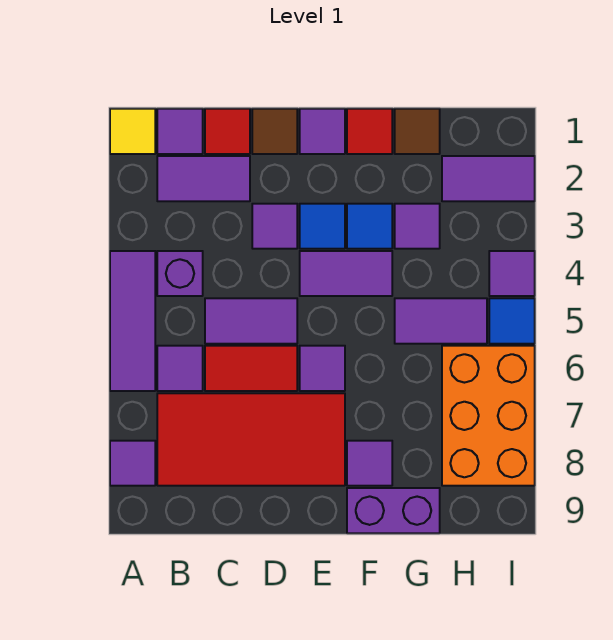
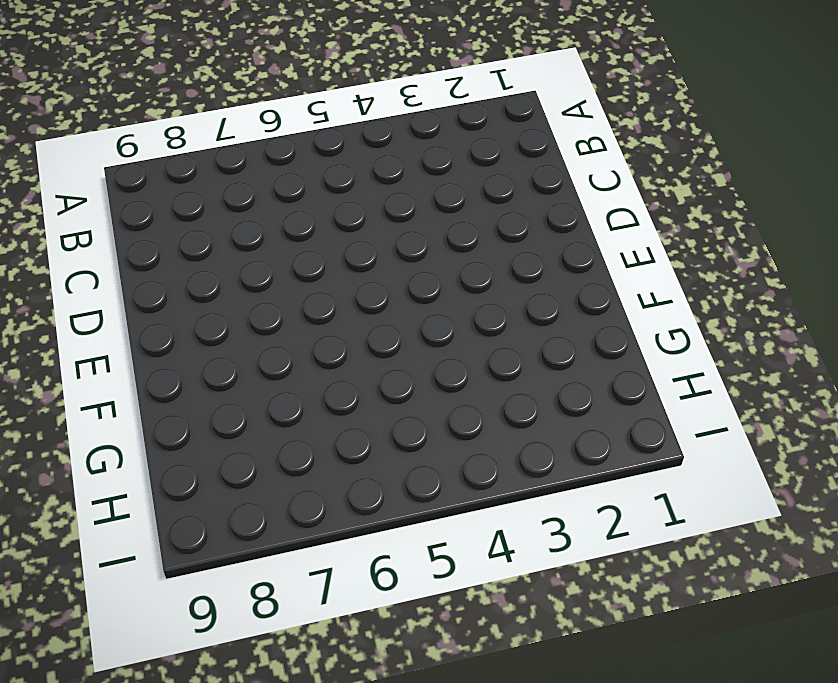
none -> yellow 1x1 tile [110,109,155,154]
none -> purple 1x3 tile [110,251,155,391]
none -> purple 1x1 tile [110,441,155,486]

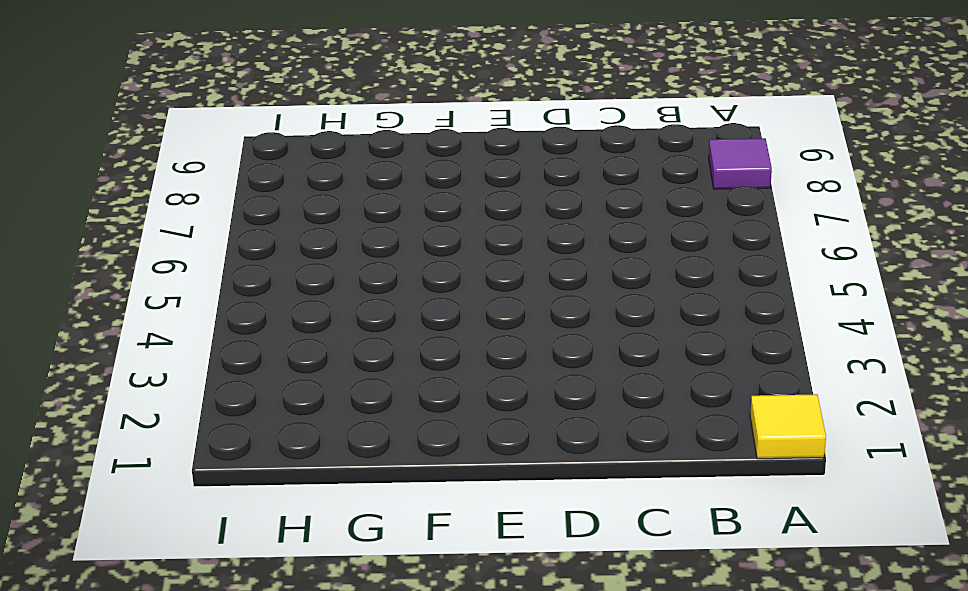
none -> purple 1x3 tile [110,251,155,391]
none -> purple 1x1 tile [157,109,203,154]
none -> purple 1x2 tile [157,156,250,201]

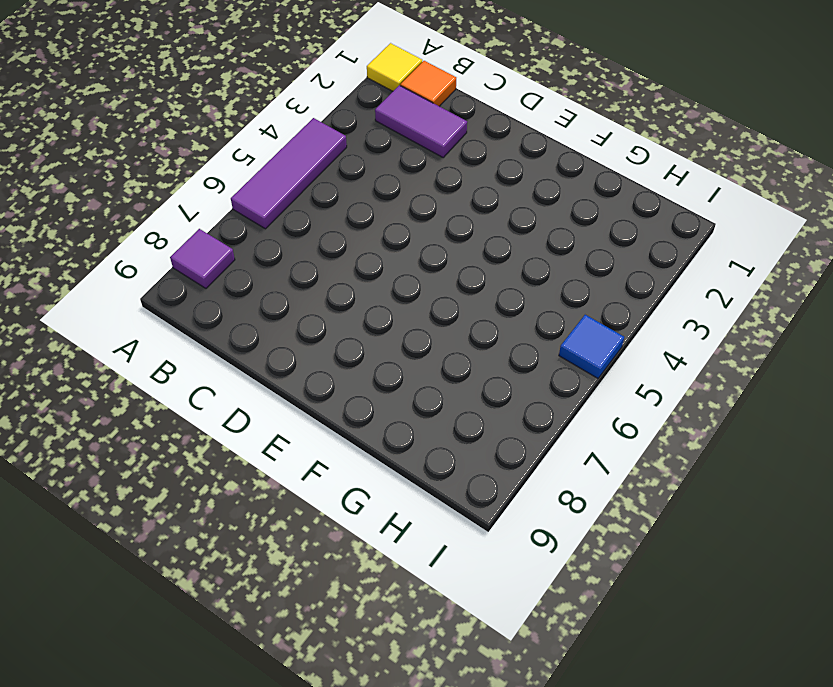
orange 1x1 tile [400,61,456,106] -> purple 1x1 tile [157,109,203,154]
none -> purple 1x1 brick [157,251,203,296]
none -> purple 1x1 tile [157,346,203,391]
none -> red 2x4 tile [157,393,345,486]

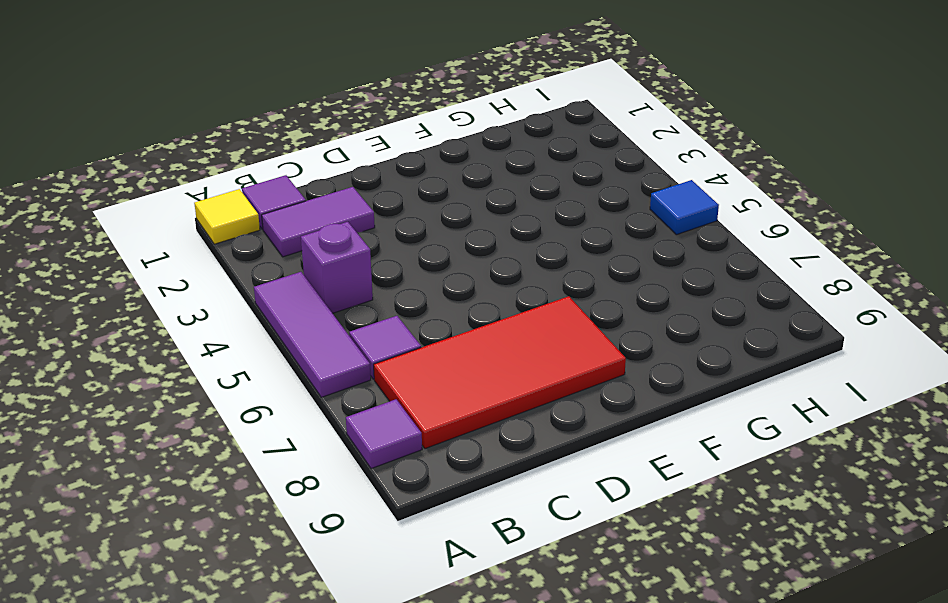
none -> red 1x1 tile [205,109,250,154]
none -> purple 1x2 tile [205,298,297,344]
none -> red 1x2 tile [205,346,297,391]

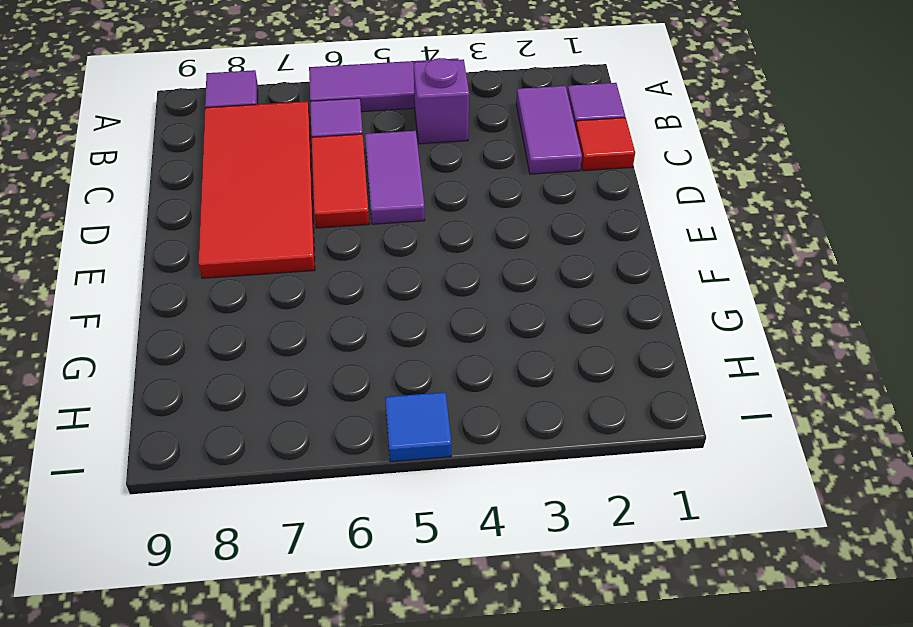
none -> yellow 1x1 tile [110,109,155,154]
none -> brown 1x1 tile [252,109,297,154]
none -> purple 1x1 tile [252,204,297,249]

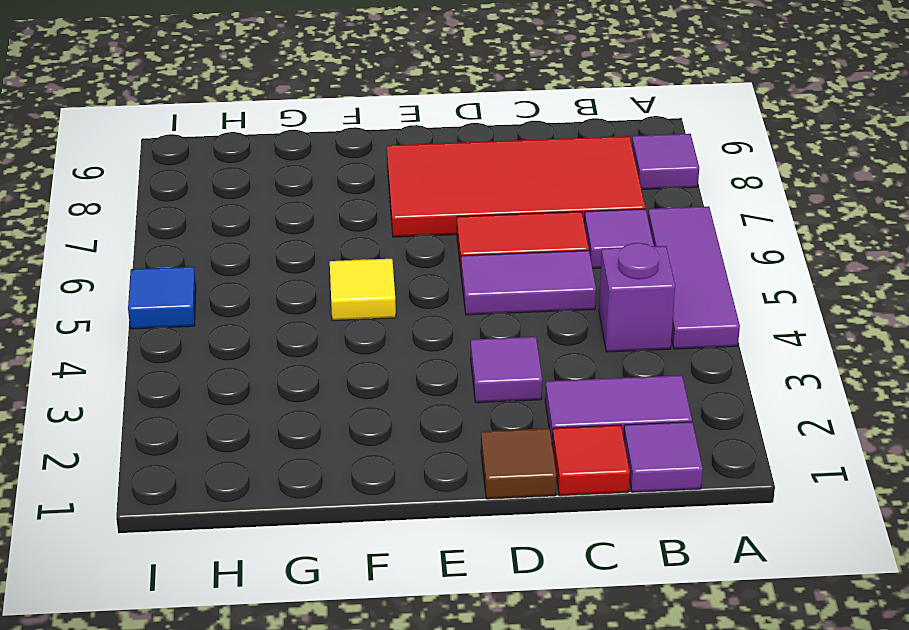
yellow 1x1 tile [330,259,396,321] -> yellow 1x1 tile moved to [110,109,155,154]
none -> purple 1x1 tile [300,109,345,154]
none -> blue 1x1 tile [300,204,345,249]
none -> purple 1x2 tile [300,251,392,296]

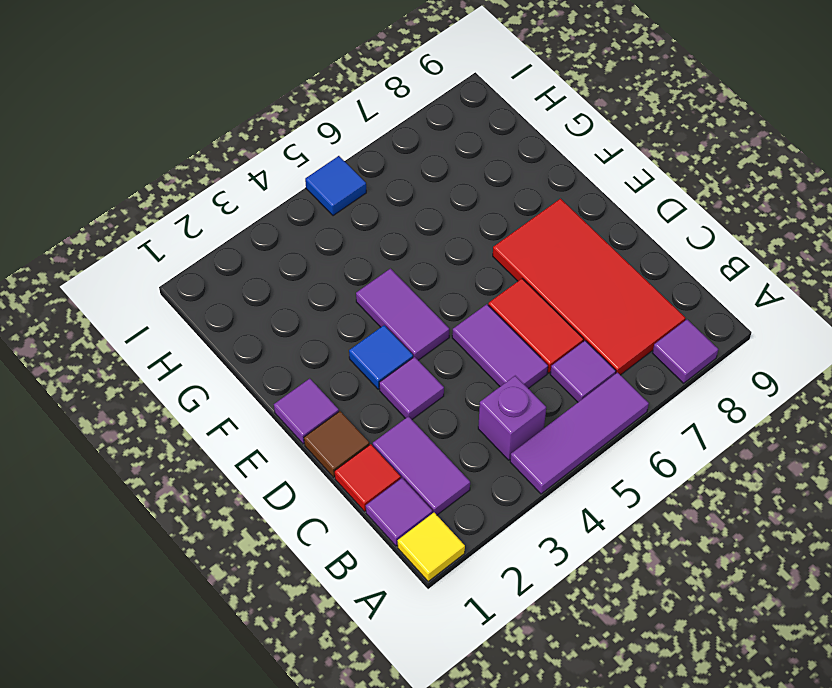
none -> purple 1x1 tile [300,346,345,391]
none -> red 1x1 tile [347,109,392,154]
none -> blue 1x1 tile [347,204,392,249]

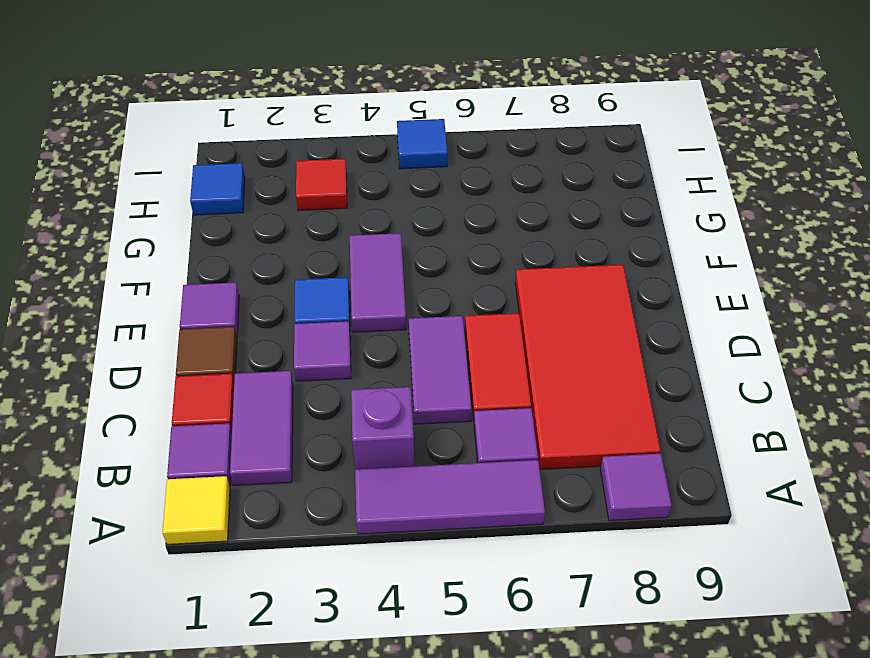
blue 1x1 tile [190,163,245,215] -> blue 1x1 tile moved to [347,204,392,249]
red 1x1 tile [296,159,347,210] -> red 1x1 tile moved to [347,109,392,154]
none -> purple 1x1 tile [300,346,345,391]
none -> purple 1x1 tile [347,441,392,486]
none -> purple 1x2 brick [347,488,440,533]

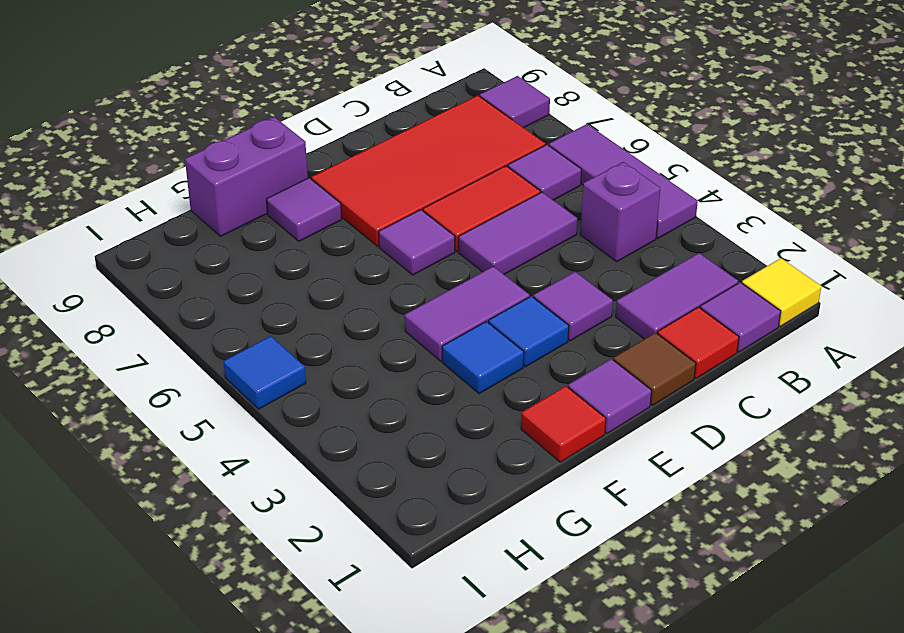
none -> brown 1x1 tile [395,109,440,154]
none -> purple 1x1 tile [395,204,440,249]
none -> purple 1x2 tile [395,298,487,344]

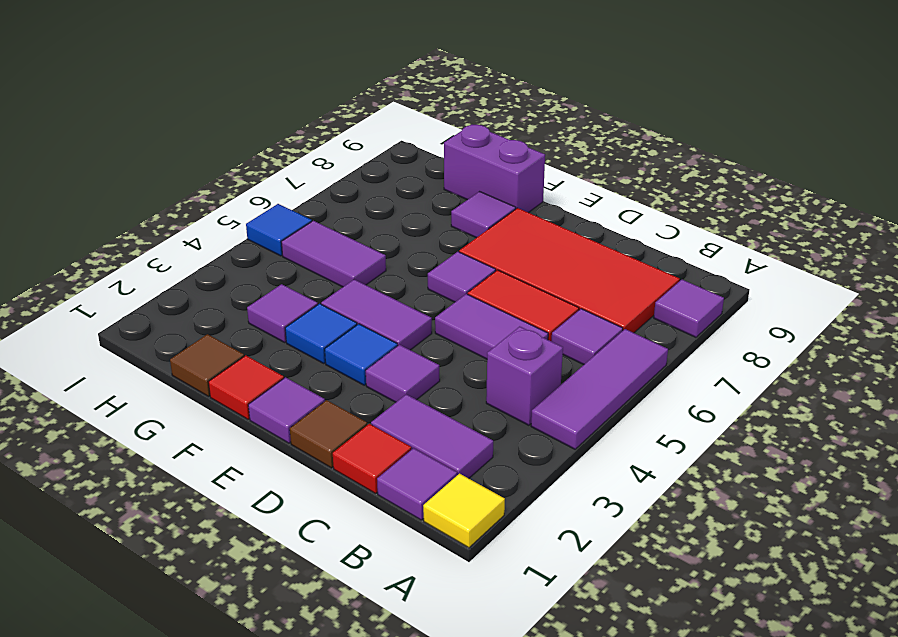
none -> purple 1x2 tile [442,156,535,201]
none -> orange 2x3 brick [442,346,535,486]
none -> purple 1x1 tile [489,251,535,296]

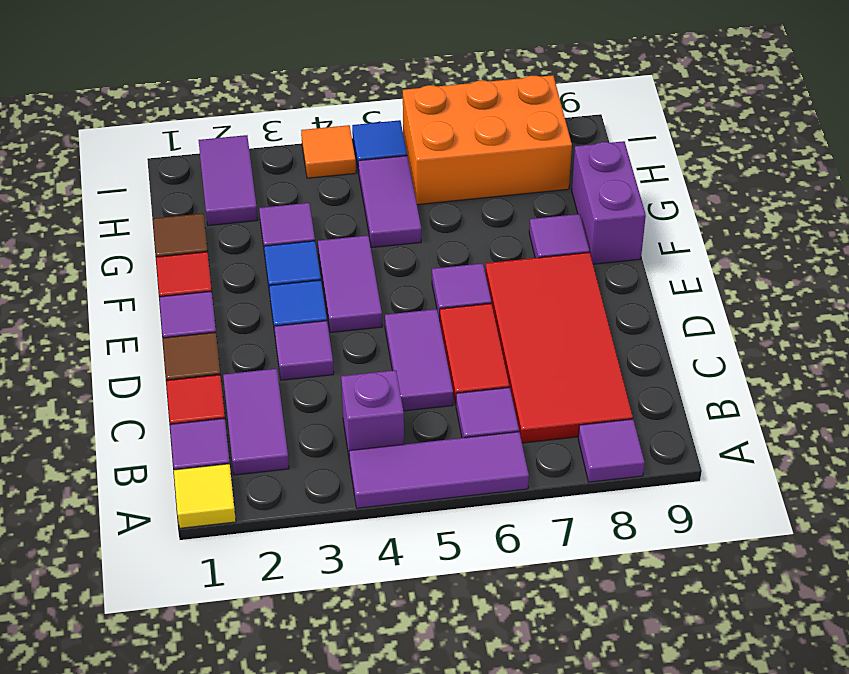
orange 1x1 tile [301,125,356,178] -> purple 1x1 tile [489,251,535,296]

